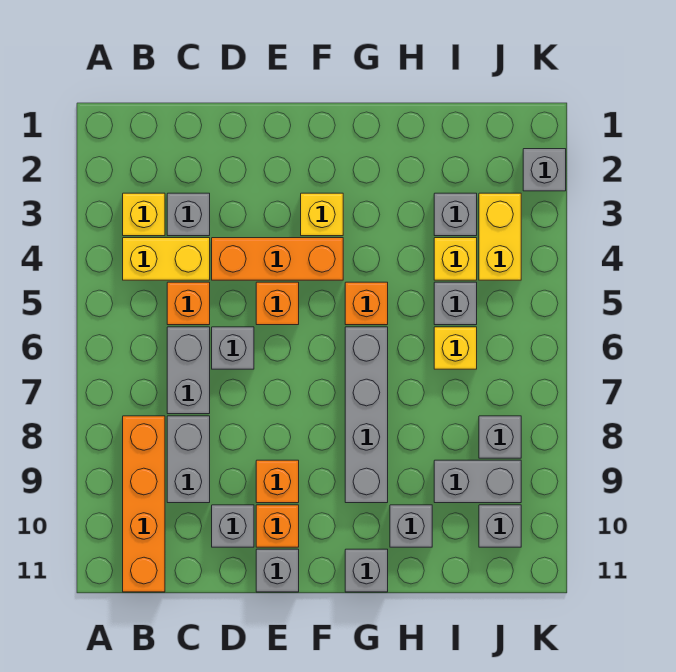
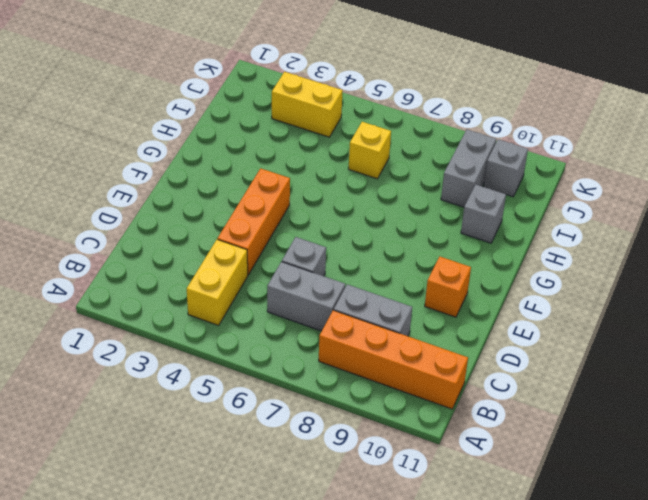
none -> yellow 1x1 brick [123,193,165,236]
none -> grey 1x1 brick [167,193,210,236]
none -> orange 1x1 brick [167,282,210,325]

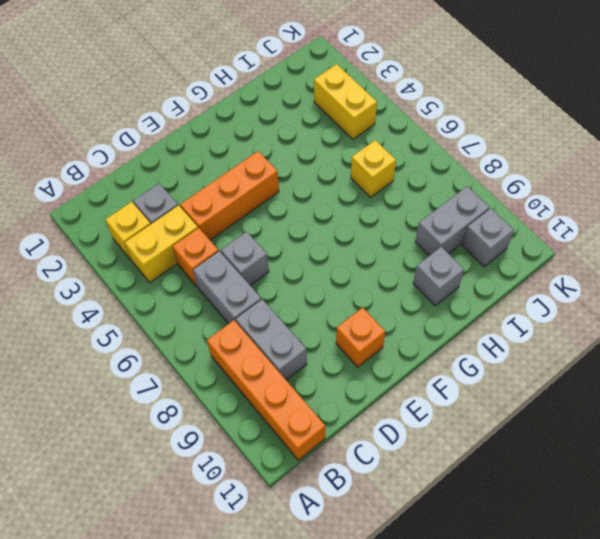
none -> grey 1x1 brick [212,505,254,547]
none -> orange 1x1 brick [256,282,299,325]
none -> orange 1x1 brick [256,460,299,503]

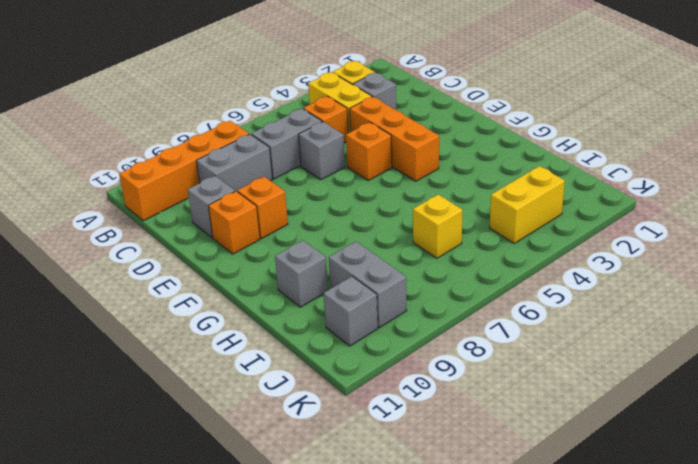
none -> grey 1x1 brick [256,549,299,592]
none -> yellow 1x1 brick [301,193,343,236]
none -> orange 1x1 brick [345,282,388,325]

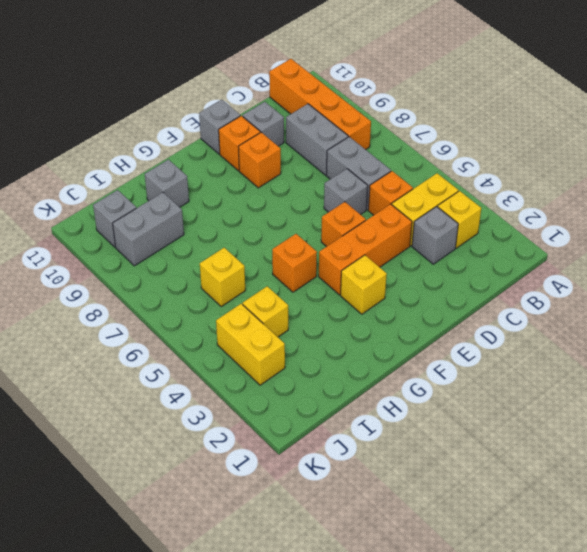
none -> grey 1x4 brick [345,327,388,503]
none -> grey 1x1 brick [345,549,388,592]
none -> grey 1x1 brick [434,193,477,236]

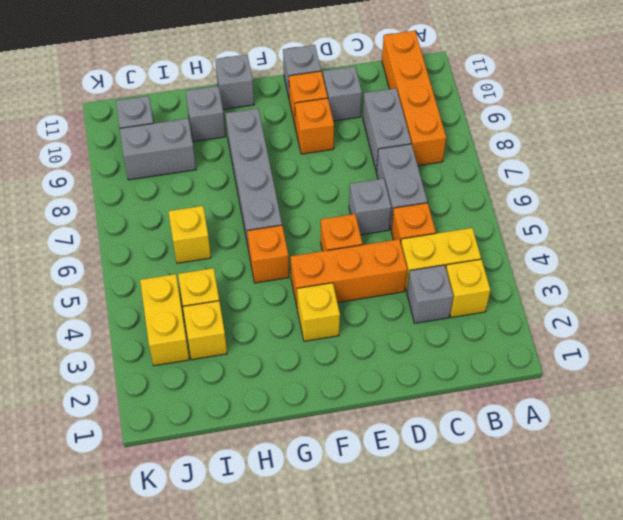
yellow 1x1 brick [183,301,227,360] -> grey 1x1 brick [434,193,477,236]
none -> grey 1x1 brick [434,282,477,325]
none -> grey 1x1 brick [479,416,521,458]
none -> grey 1x1 brick [523,149,566,191]

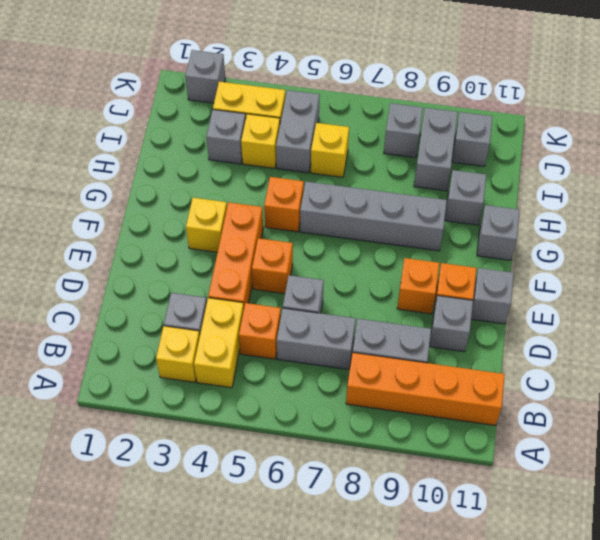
grey 1x2 brick [276,90,320,173] -> grey 1x1 brick [434,282,477,325]

